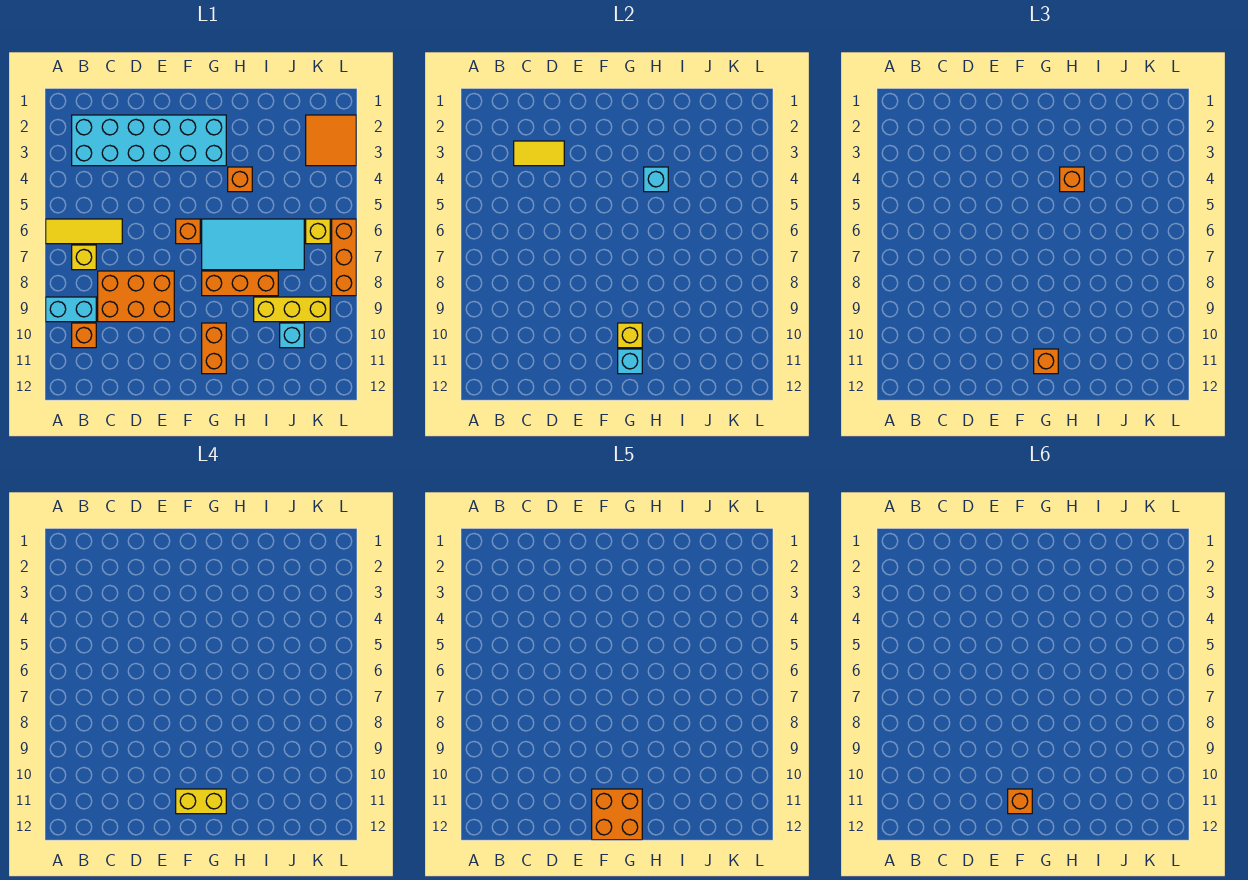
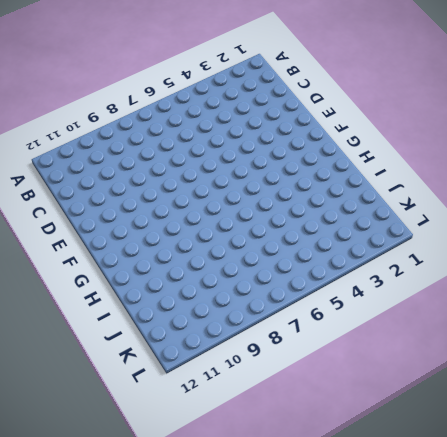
none -> yellow 1x3 tile [46,219,122,244]
none -> cyan 1x2 brick [46,297,96,322]
none -> cyan 2x6 brick [72,115,226,166]

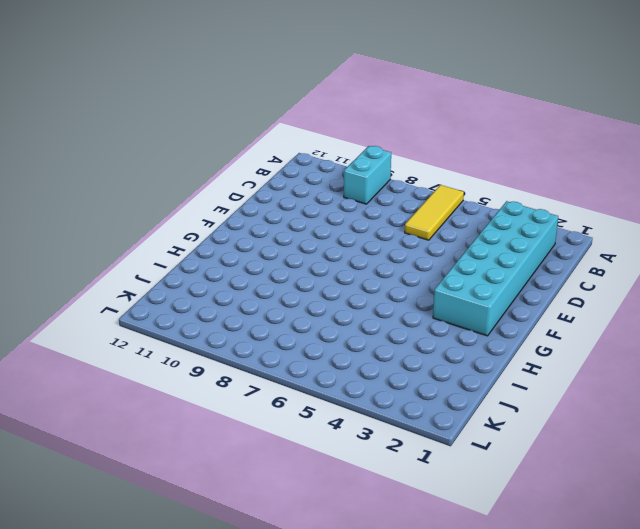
none -> yellow 1x1 brick [72,245,96,270]
none -> orange 1x1 brick [72,323,96,348]
none -> orange 2x3 brick [98,271,174,322]

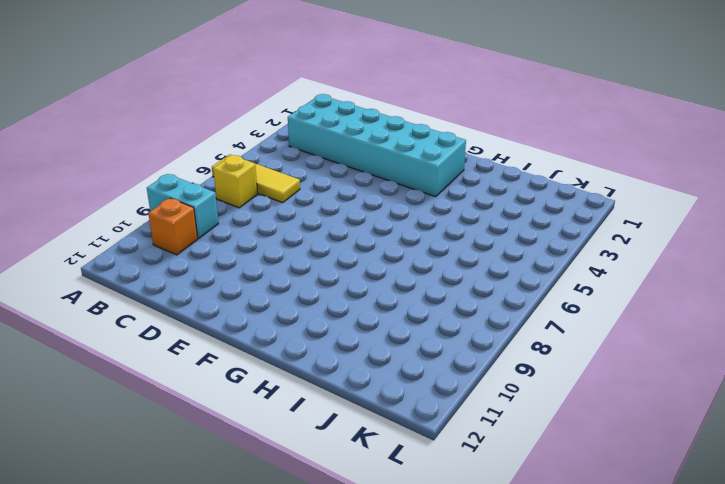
none -> orange 2x3 brick [98,271,174,322]
none -> orange 1x1 brick [176,219,200,244]
none -> cyan 2x4 tile [202,219,304,270]

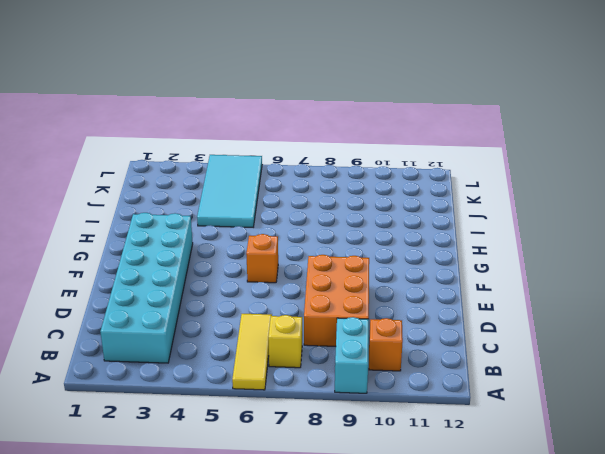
cyan 2x4 tile [197,155,262,227] -> cyan 2x4 tile moved to [202,219,304,270]
none -> orange 1x3 brick [202,271,278,296]
none -> orange 1x2 brick [202,323,226,374]
none -> orange 1x1 brick [228,167,252,192]

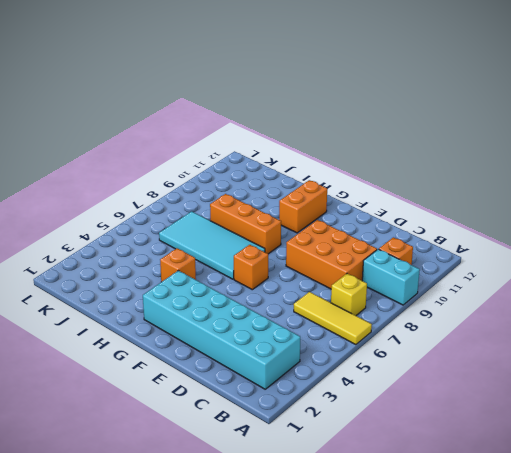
none -> yellow 1x3 brick [254,297,330,322]
none -> cyan 1x1 brick [280,323,304,348]
none -> orange 2x2 tile [306,115,356,166]

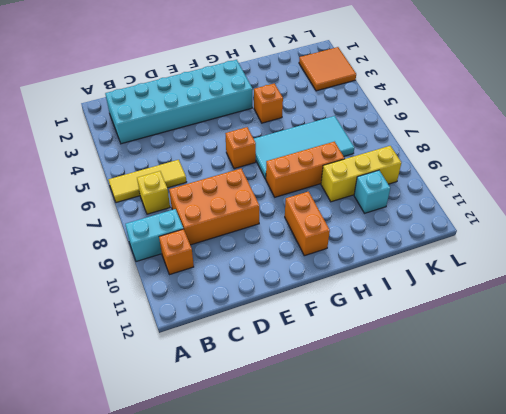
none -> yellow 1x1 brick [306,219,330,244]
none -> orange 1x3 brick [332,219,356,296]
none -> yellow 1x2 tile [514,141,564,166]

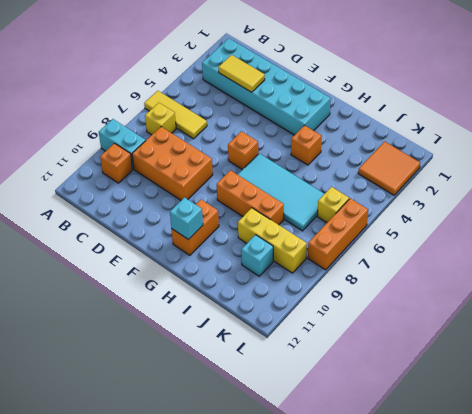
none -> yellow 1x1 brick [618,323,642,348]
none -> cyan 1x1 brick [644,167,668,192]
none -> orange 1x1 brick [1034,349,1058,374]

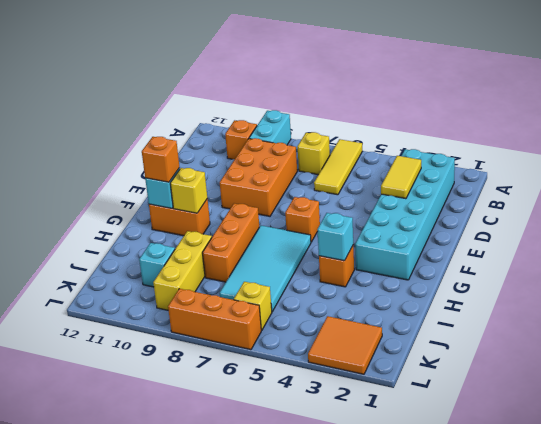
none -> orange 1x1 brick [1060,167,1084,192]
none -> yellow 1x2 brick [176,789,226,814]
none -> orange 2x2 brick [592,789,642,840]

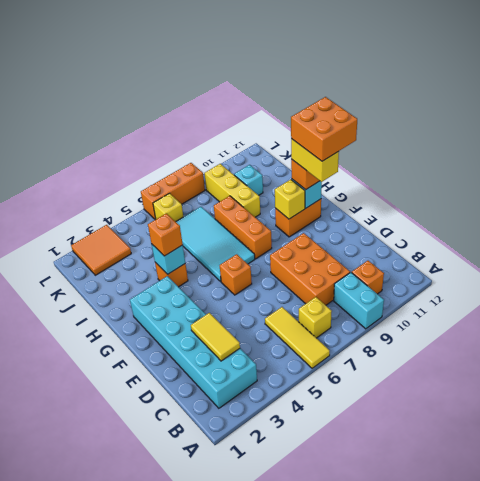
none -> orange 1x1 brick [1008,789,1032,814]

